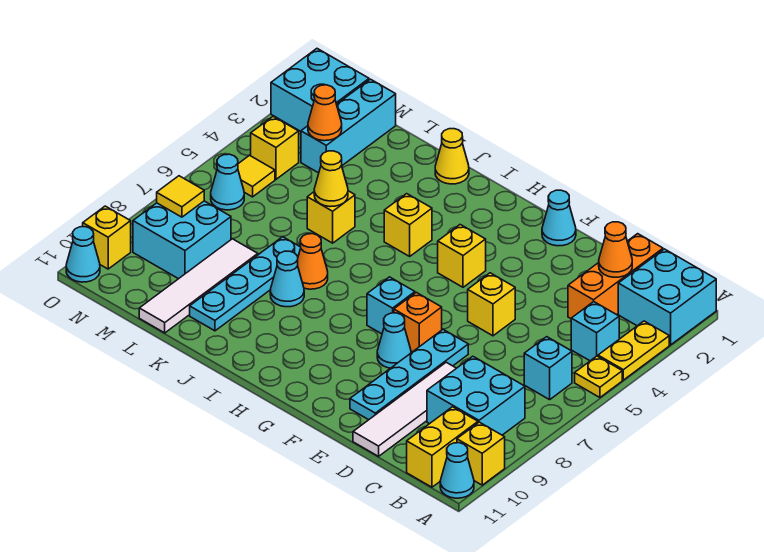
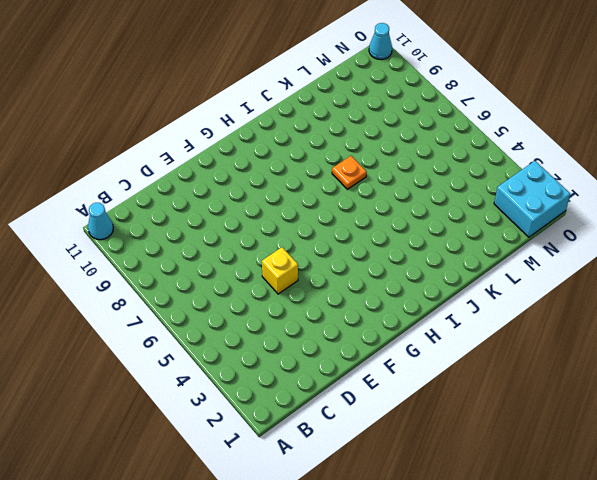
orange 1x1 plate [332,156,367,189] -> orange 1x1 cone [298,234,328,289]
none -> cyan 2x2 brick [618,249,716,345]
none -> yellow 1x2 plate [598,321,669,380]
none -> yellow 1x1 plate [575,356,622,397]
none -> yellow 1x1 brick [457,422,505,485]

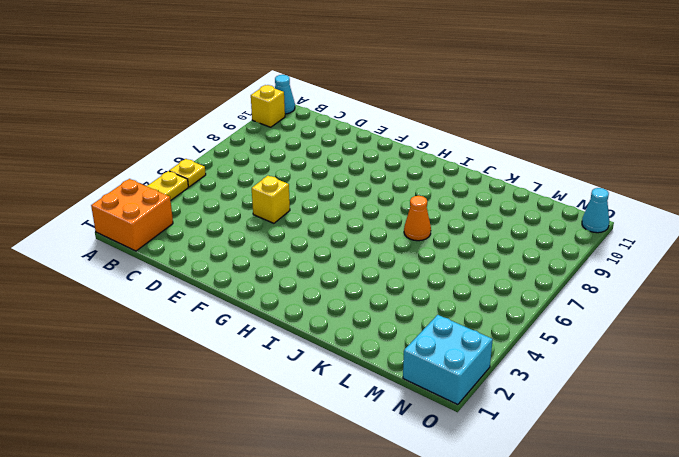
orange 2x2 brick [91,179,173,251] -> cyan 2x2 brick [618,249,716,345]
none -> cyan 1x1 brick [571,302,619,361]
none -> cyan 1x1 brick [524,337,572,400]
none -> cyan 2x2 brick [427,356,525,435]
none -> yellow 1x2 brick [407,407,478,487]

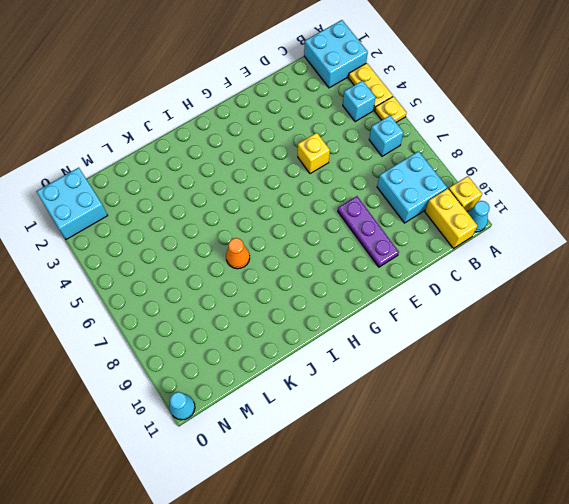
purple 1x3 plate [338,196,399,267] -> cyan 1x4 plate [350,330,468,420]
none -> orange 1x3 brick [568,234,663,318]
none -> white 1x4 tile [353,362,456,456]
none -> cyan 1x1 cone [542,190,576,246]
none -> orange 1x1 brick [394,292,442,352]

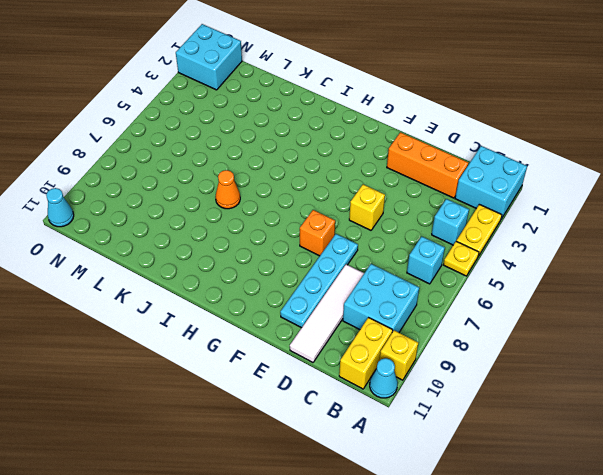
orange 1x3 brick [387,132,468,198] -> orange 1x3 brick turned to [568,234,663,318]
none -> cyan 1x1 cone [542,190,576,246]
none -> cyan 1x1 cone [377,313,411,368]
none -> yellow 1x1 brick [438,225,486,287]
none -> cyan 1x1 brick [367,277,415,334]

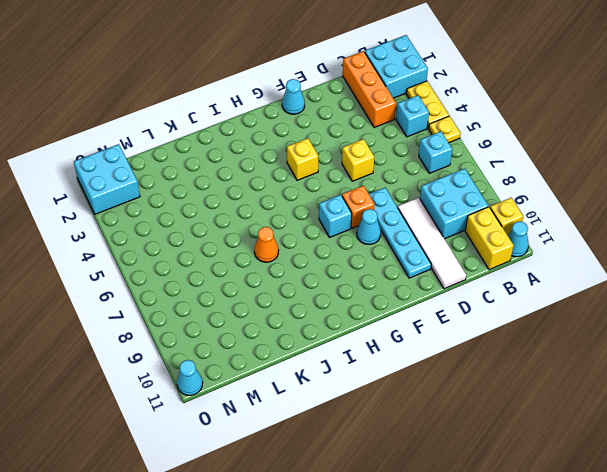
none -> yellow 1x1 brick [384,194,432,256]
none -> yellow 1x1 cone [435,129,469,184]
none -> cyan 1x1 cone [270,251,304,307]
none -> yellow 1x1 brick [307,191,355,243]

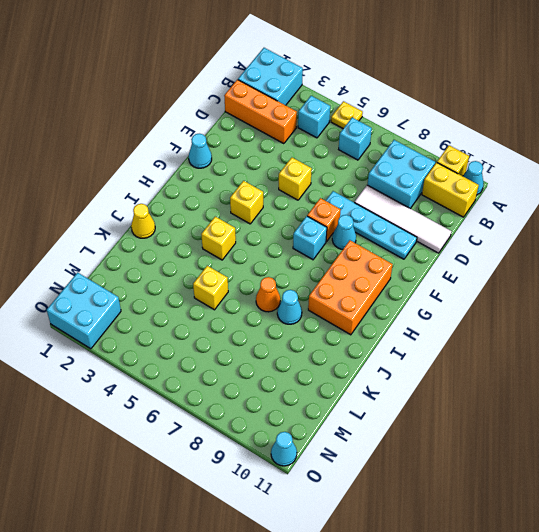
orange 2x3 brick [308,240,393,335] -> none
none -> yellow 1x2 plate [598,321,669,380]
none -> cyan 1x4 plate [190,237,301,331]
none -> white 1x4 tile [139,239,258,333]
none -> cyan 1x3 brick [301,79,396,173]

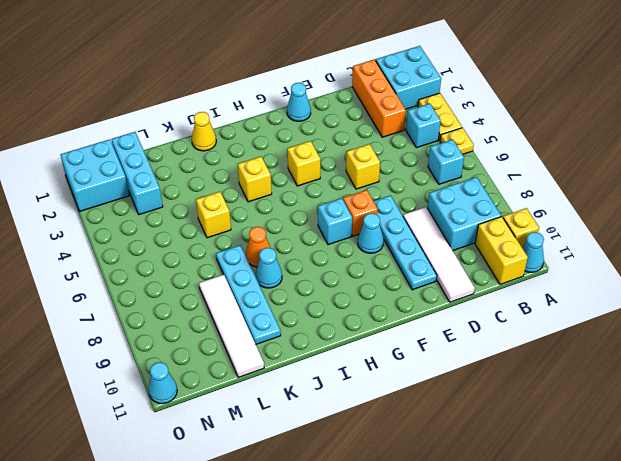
none -> cyan 2x2 brick [133,201,231,279]
none -> yellow 1x1 brick [251,117,299,179]
none -> yellow 1x1 tile [238,155,275,197]
none -> cyan 1x1 cone [211,154,244,210]

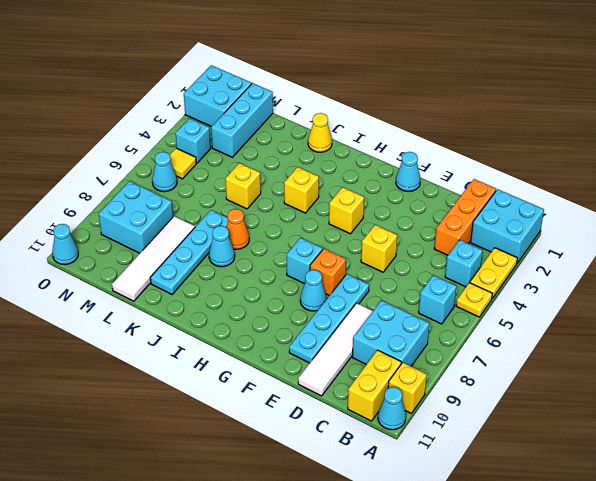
cyan 1x1 brick [176,118,211,163] -> yellow 1x1 brick [251,117,299,179]
none -> yellow 1x1 brick [83,206,131,269]
none -> orange 1x1 cone [599,222,632,277]
none -> yellow 1x1 cone [314,151,348,207]
none -> orange 1x1 cone [308,85,342,141]

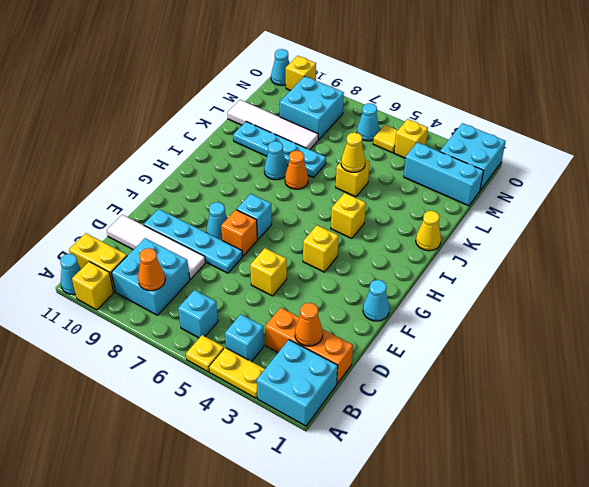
orange 1x1 cone [138,248,165,291] -> orange 1x1 cone moved to [308,85,342,141]
none -> yellow 1x1 tile [157,176,204,217]

